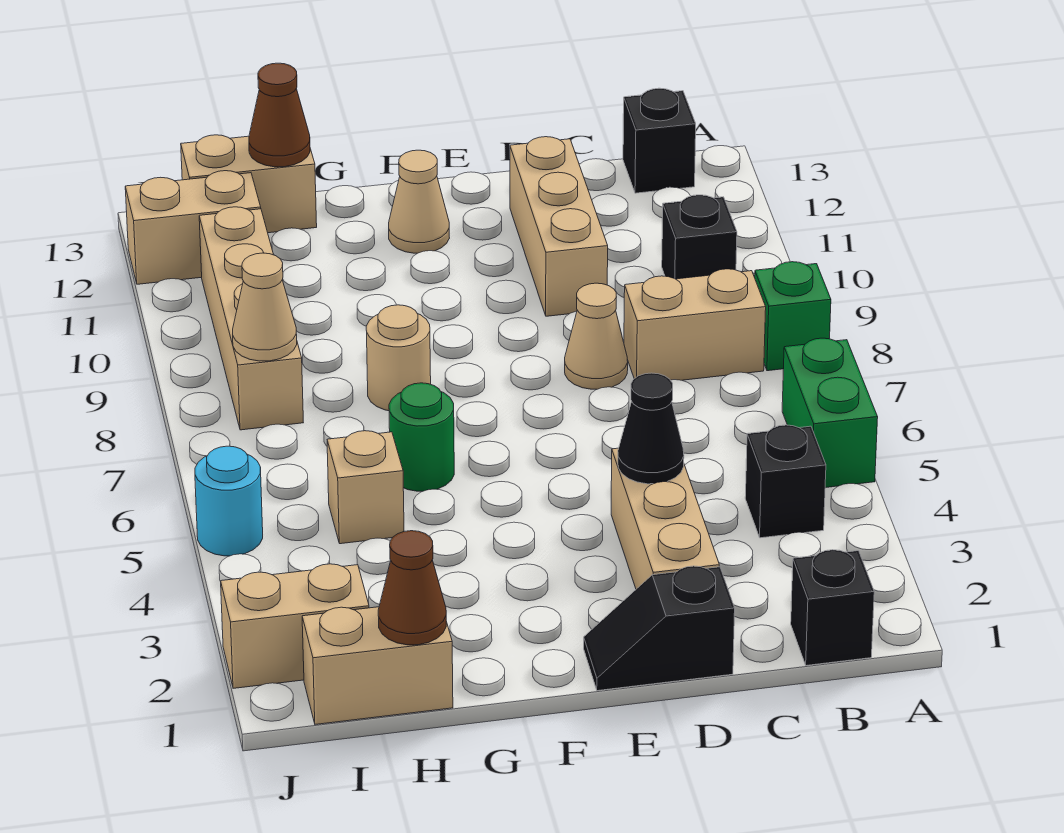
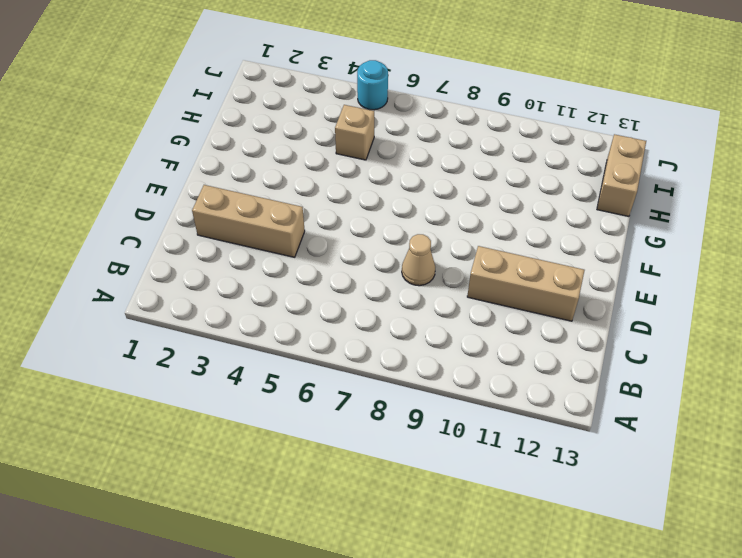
none -> green 1x2 brick [782,338,878,488]
none -> green 1x1 brick [755,262,831,371]
none -> black 1x1 brick [791,550,874,666]

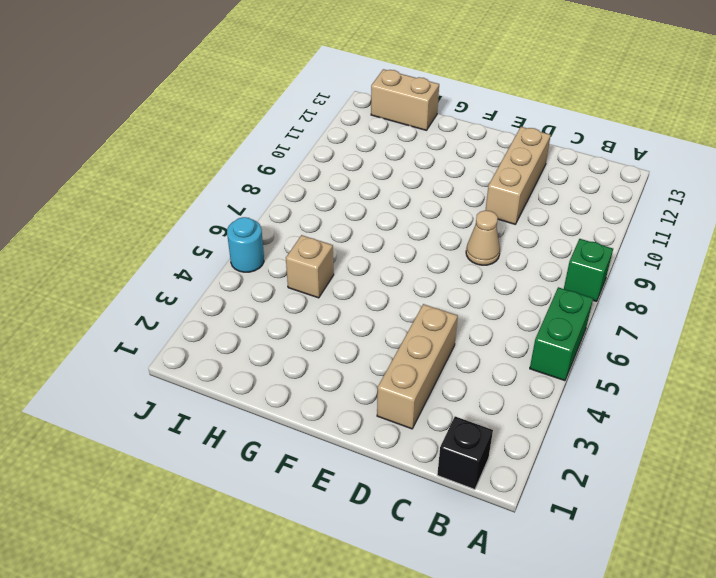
none -> black 1x1 brick [745,425,826,538]
none -> tan 1x2 brick [624,269,766,380]
none -> black 1x1 brick [662,195,737,279]

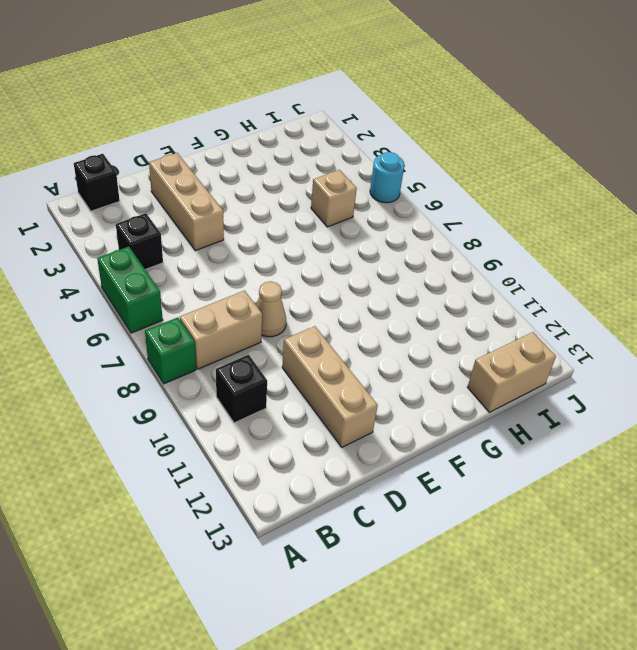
none -> black 1x1 brick [623,88,696,193]
none -> black 1x2 slope [584,566,735,691]
none -> tan 1x1 cone [389,150,449,253]

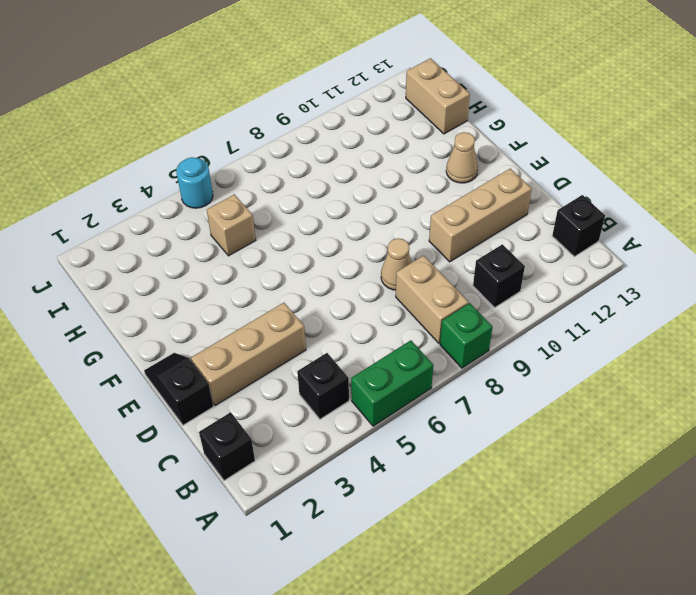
none -> green 1x1 round brick [389,383,454,491]
none -> tan 1x1 round brick [366,305,431,411]
none -> tan 1x2 brick [302,607,453,724]

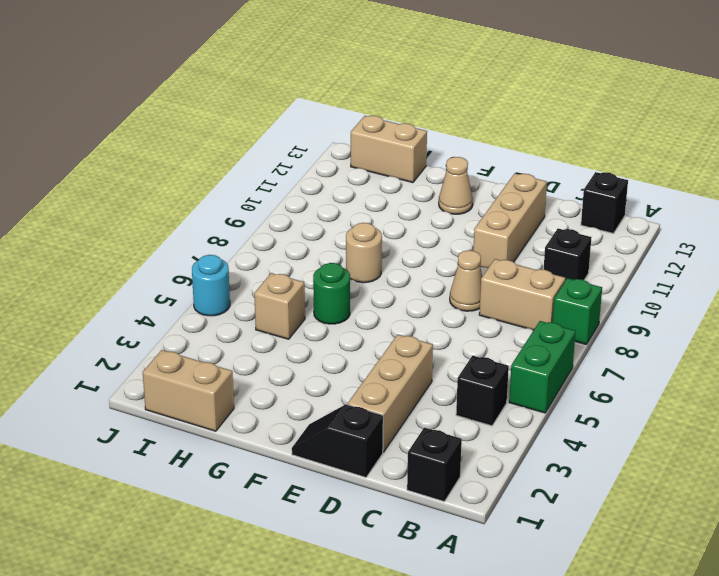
none -> tan 1x2 brick [221,564,369,688]
none -> tan 1x4 brick [199,207,303,430]
none -> tan 1x2 brick [125,171,261,284]

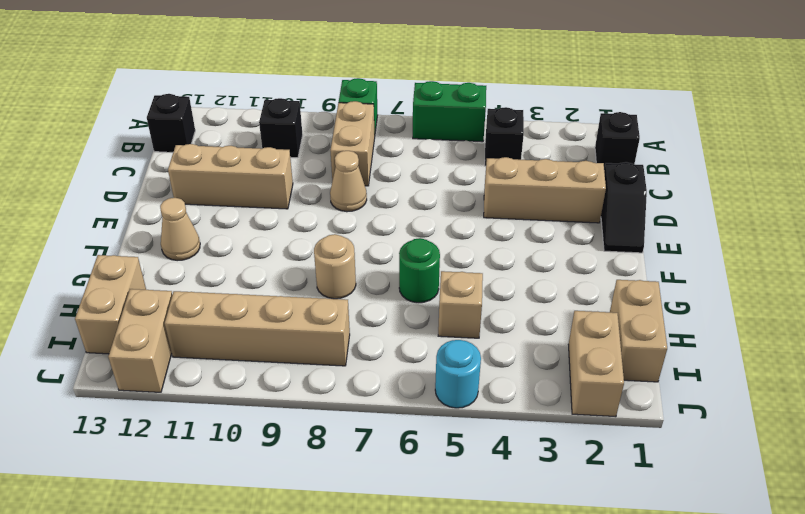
none -> black 1x1 cone [618,373,684,484]
none -> brown 1x1 cone [378,531,446,645]
none -> brown 1x1 cone [249,63,310,167]

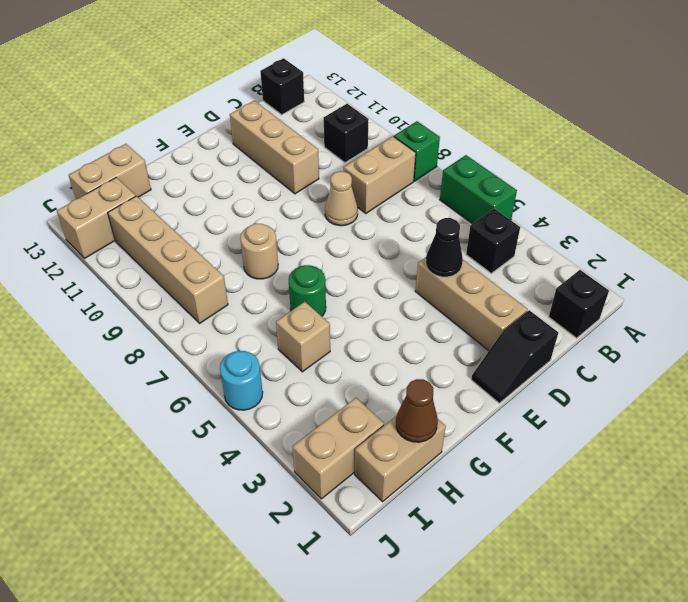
none -> tan 1x1 cone [389,150,449,253]
none -> brown 1x1 cone [249,63,310,167]
none -> tan 1x1 cone [233,253,297,361]

